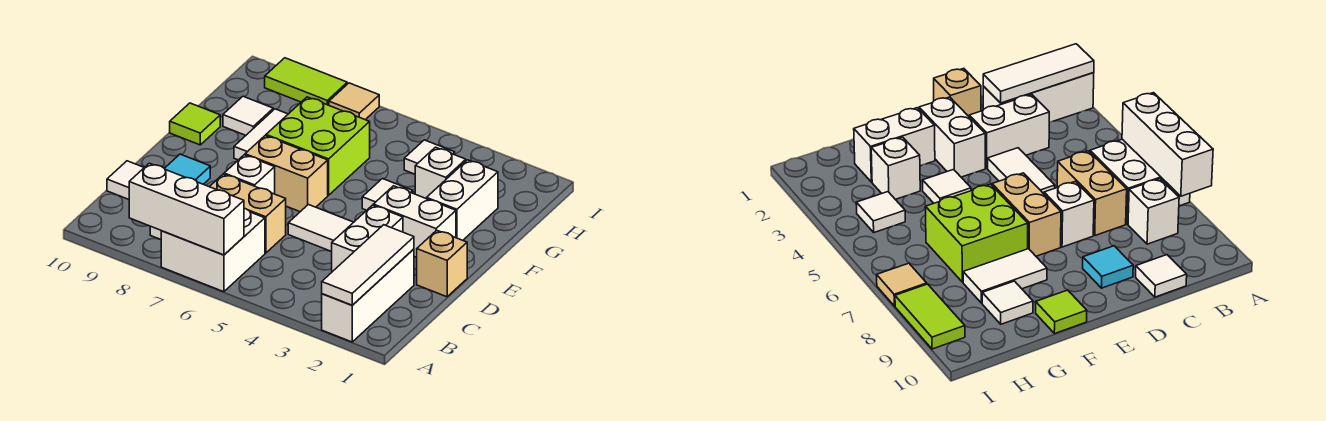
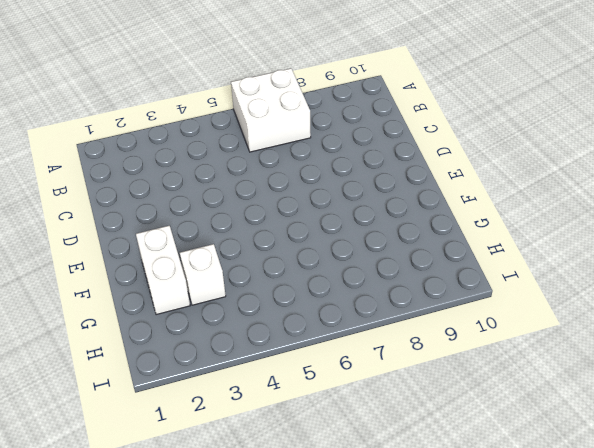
none -> white 1x3 brick [322,249,414,342]
none -> white 1x1 brick [1128,179,1179,244]
none -> white 1x2 brick [332,205,403,272]

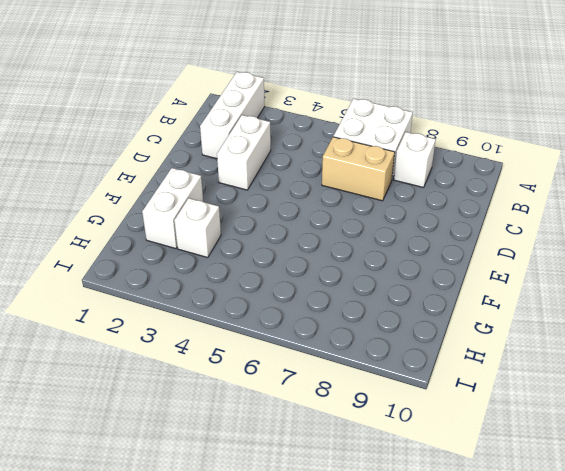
none -> white 1x1 tile [107,161,144,199]
none -> tan 1x1 brick [416,230,467,297]
none -> white 1x2 tile [288,205,354,252]

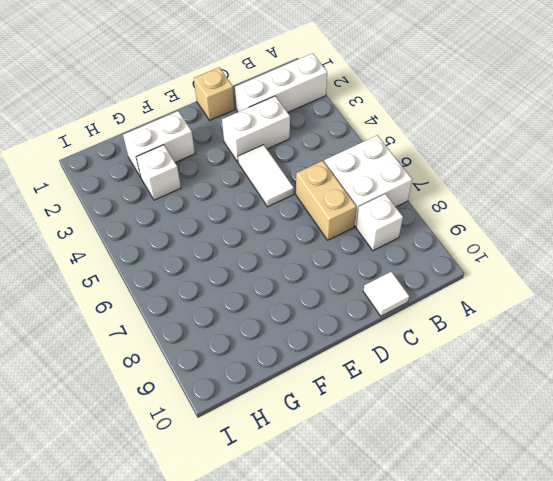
none -> white 1x1 brick [224,155,275,194]
none -> cyan 1x1 tile [164,154,210,184]
none -> white 1x2 brick [373,186,456,257]

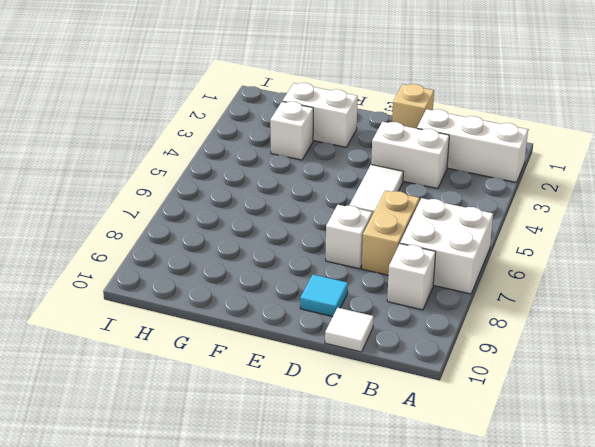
none -> white 1x2 brick [373,186,456,257]
none -> tan 1x2 brick [245,136,328,212]
none -> white 1x1 tile [362,179,413,210]

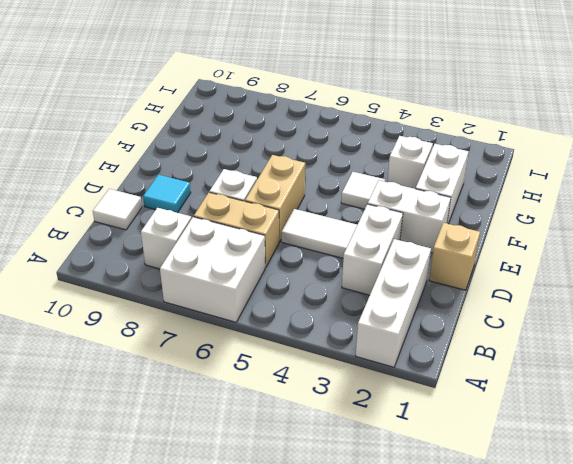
tan 1x2 brick [245,155,305,242] -> tan 1x2 brick turned to [245,136,328,212]
none -> lime 2x2 brick [266,97,370,195]
none -> white 1x2 tile [234,109,288,160]
none -> lime 1x1 tile [170,103,220,145]

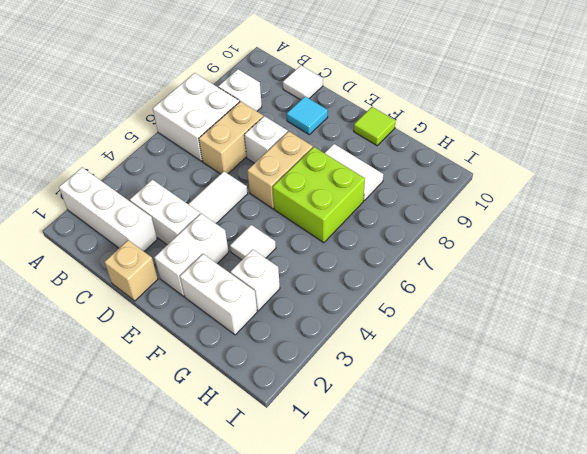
none -> white 1x1 tile [223,96,273,135]
none -> white 1x1 tile [404,140,455,174]
none -> tan 1x1 tile [329,83,379,120]

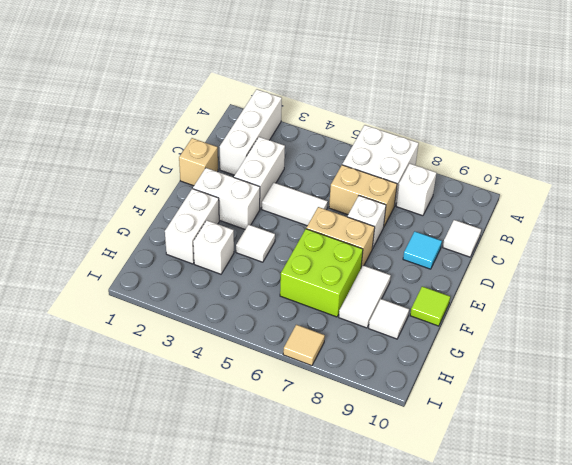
none -> white 1x1 tile [404,140,455,174]
none -> lime 1x2 tile [265,58,347,105]
none -> white 1x3 tile [322,225,414,305]

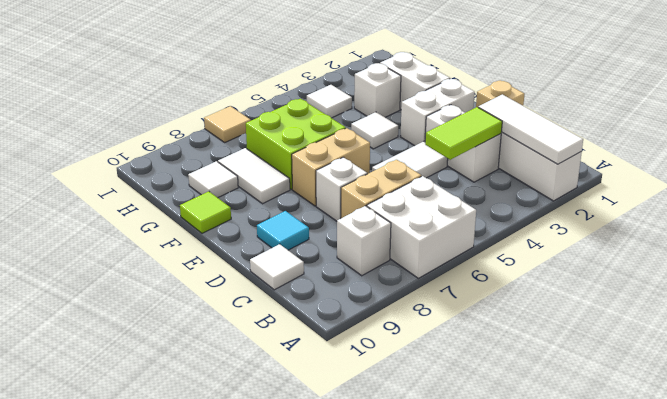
lime 1x2 tile [425,107,502,160] -> lime 1x2 tile moved to [265,58,347,105]
none -> white 1x3 brick [129,163,244,255]

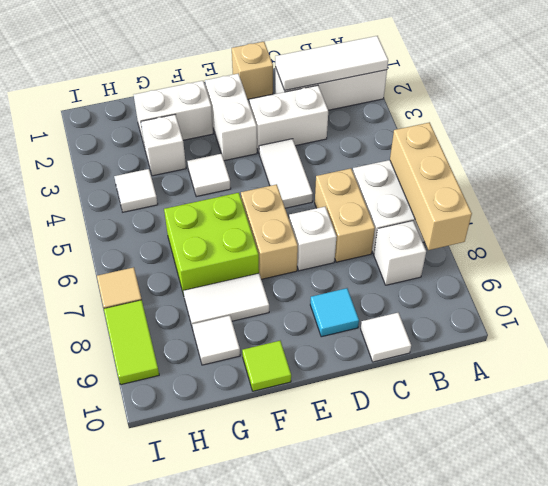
tan 1x3 brick [390,122,472,250] -> white 1x3 brick [129,163,244,255]

